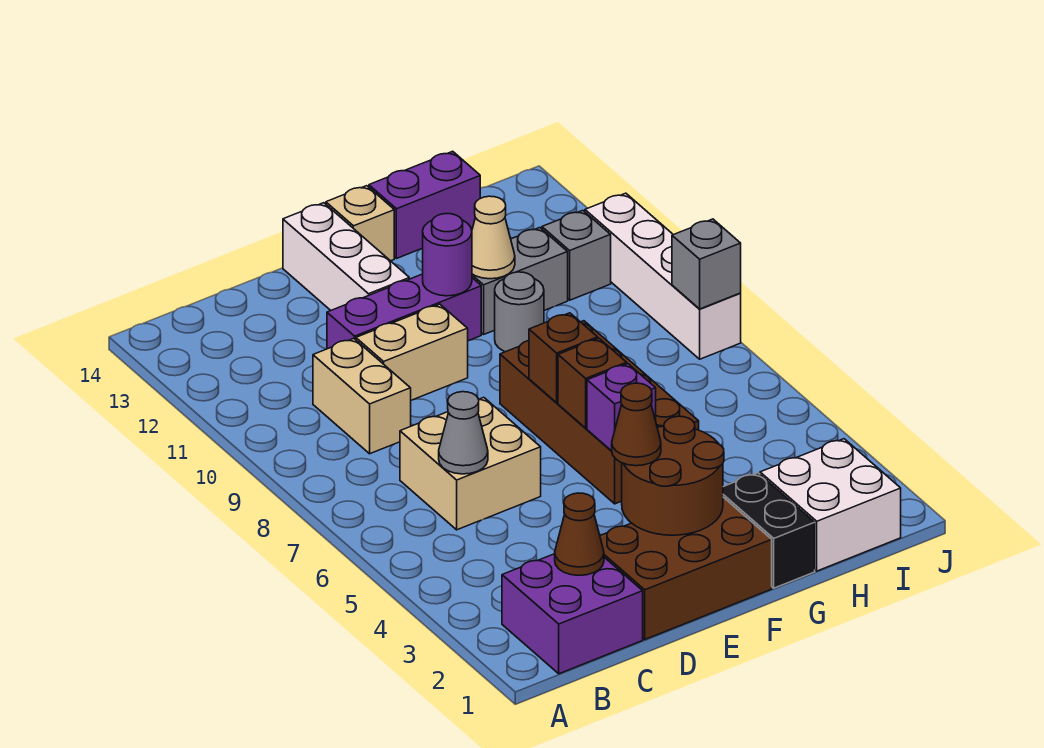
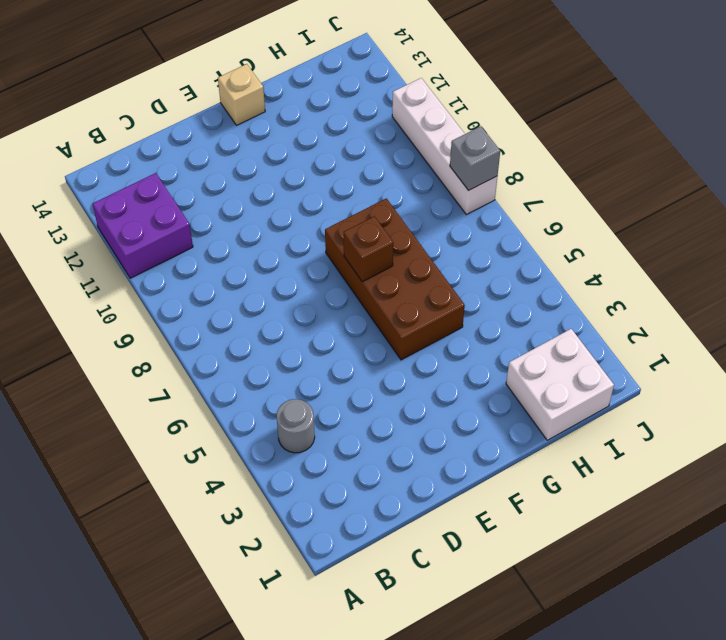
purple 2x2 brick [93,173,193,278] -> purple 2x2 brick moved to [502,554,643,674]
grey 1x1 round brick [277,399,315,453] -> grey 1x1 round brick moved to [495,272,544,352]
none -> tan 2x2 brick [400,397,541,530]
none -> tan 1x2 brick [313,338,411,454]
none -> brown 2x3 brick [600,497,772,639]

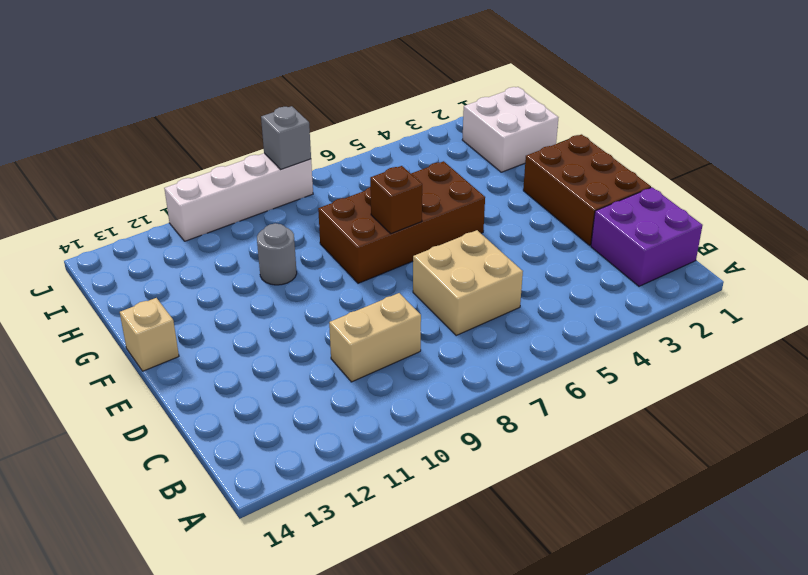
none -> tan 1x2 brick [356,304,468,400]
none -> purple 1x3 brick [327,274,481,349]
none -> white 1x3 brick [283,203,409,310]

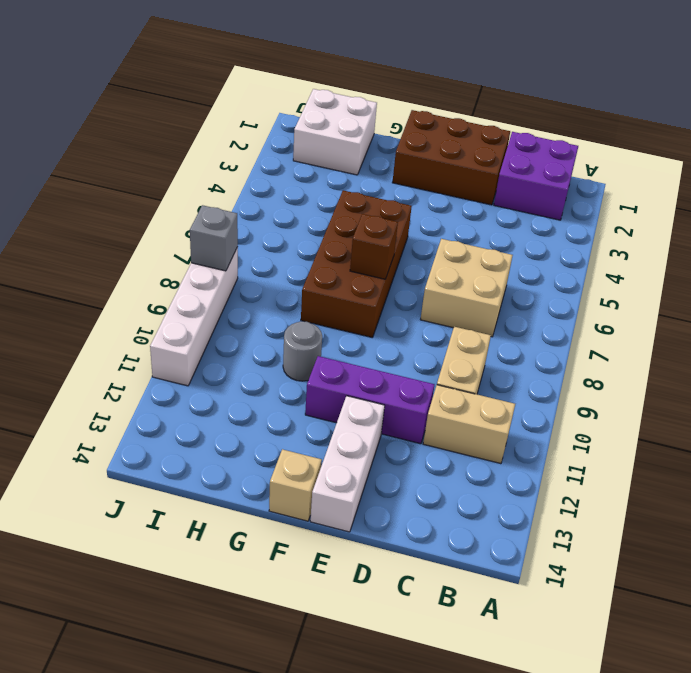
tan 1x2 brick [423,385,515,464] -> tan 1x2 brick moved to [356,304,468,400]
none -> black 1x2 brick [723,473,815,588]
none -> grey 1x2 brick [472,228,568,334]
none -> purple 1x2 brick [369,151,480,259]

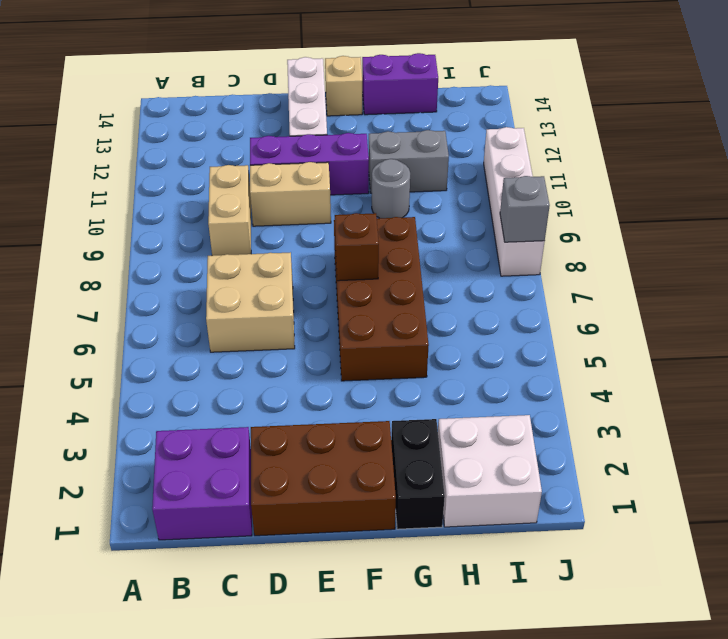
none -> grey 1x1 brick [542,210,611,300]
none -> brown 1x1 cone [555,493,604,575]
none -> grey 1x1 cone [439,392,488,474]

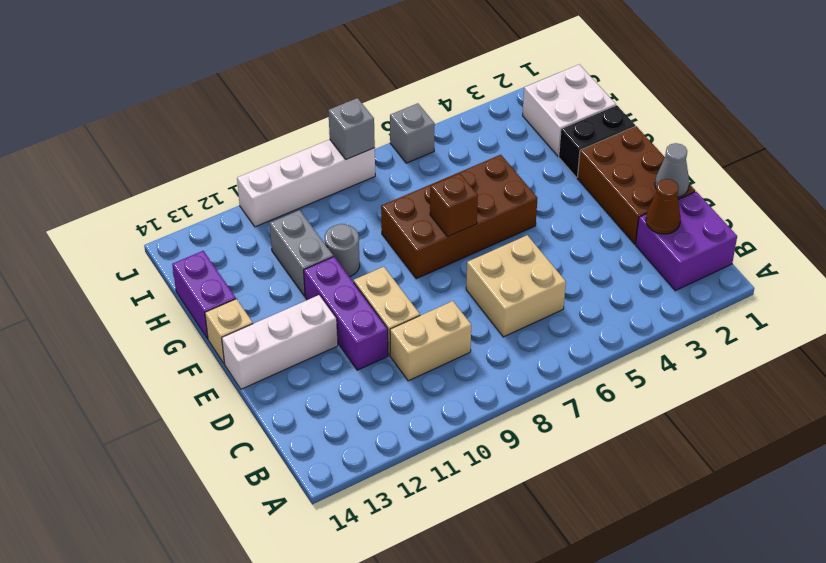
grey 1x1 cone [655,143,689,197] -> grey 1x1 cone moved to [439,392,488,474]
grey 1x1 brick [390,103,435,163] -> grey 1x1 brick moved to [542,210,611,300]
none -> brown 2x2 round brick [622,416,724,535]
none -> purple 1x1 brick [587,364,656,451]
none -> brown 1x1 brick [558,338,627,428]

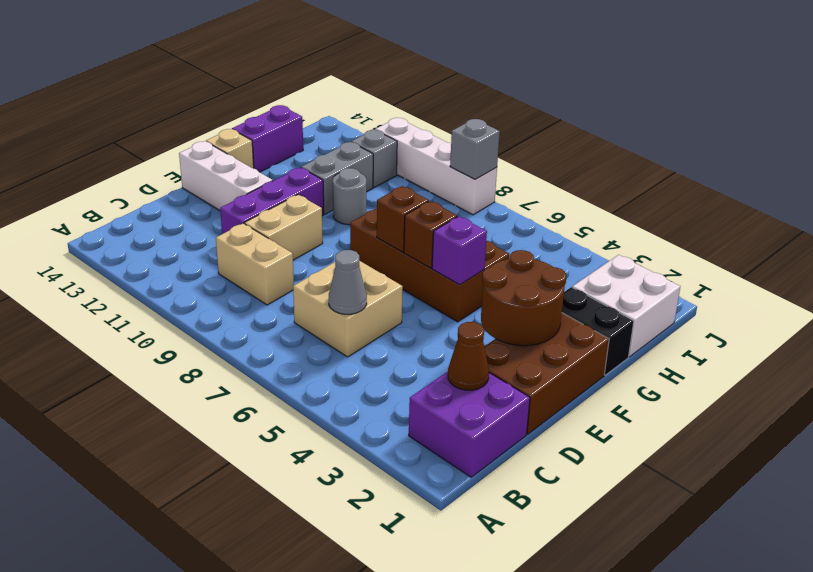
none -> purple 1x1 round brick [423,214,472,296]
none -> tan 1x1 cone [472,196,515,279]
none -> brown 1x1 cone [612,383,661,466]

